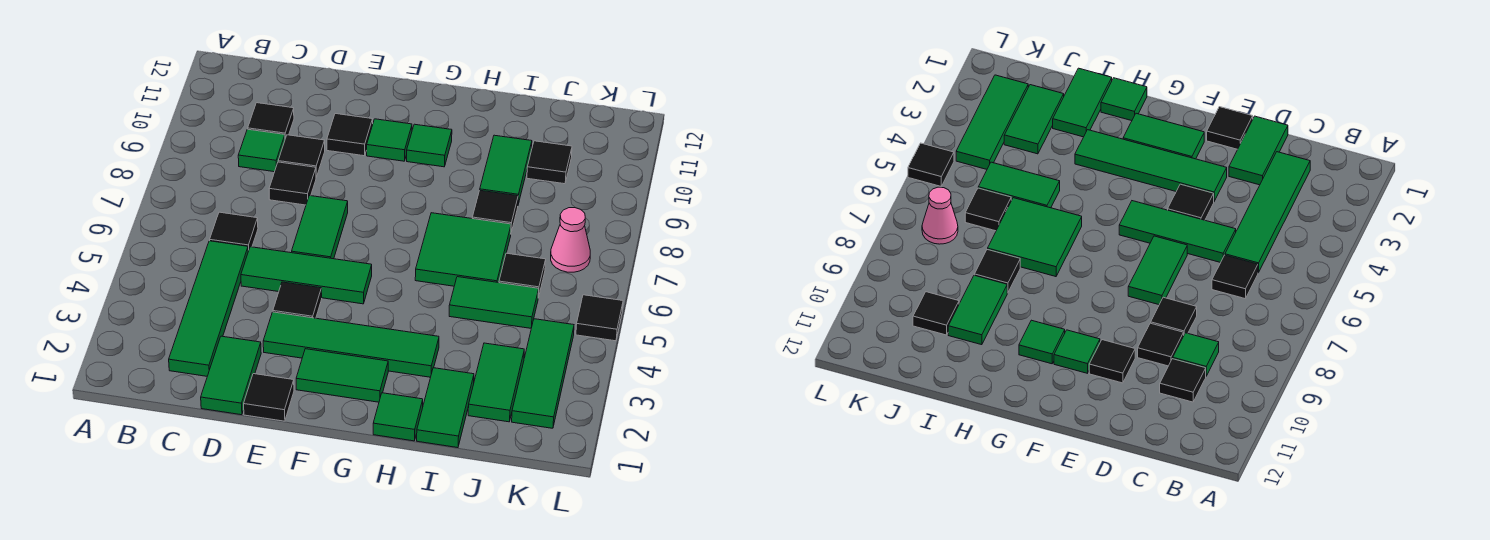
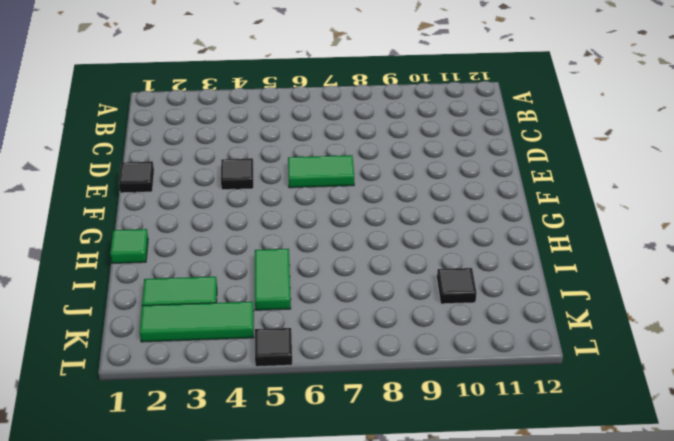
none -> green 1x4 tile [169,241,248,376]
none -> black 1x1 tile [210,212,258,251]
none -> green 1x1 tile [238,129,285,172]

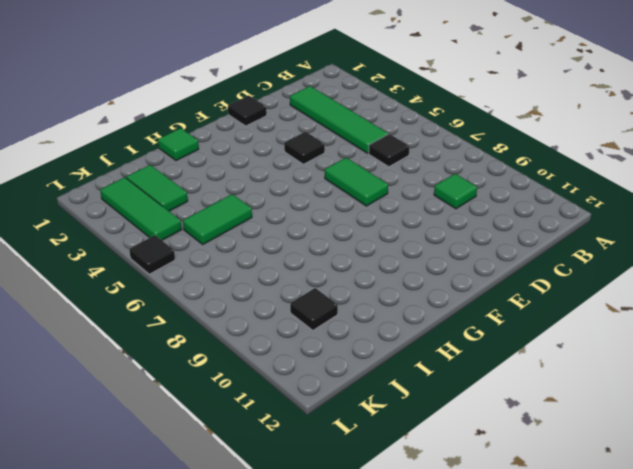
none -> black 1x1 tile [248,103,294,138]
none -> green 1x2 tile [201,336,261,415]
none -> green 1x3 tile [241,247,372,304]

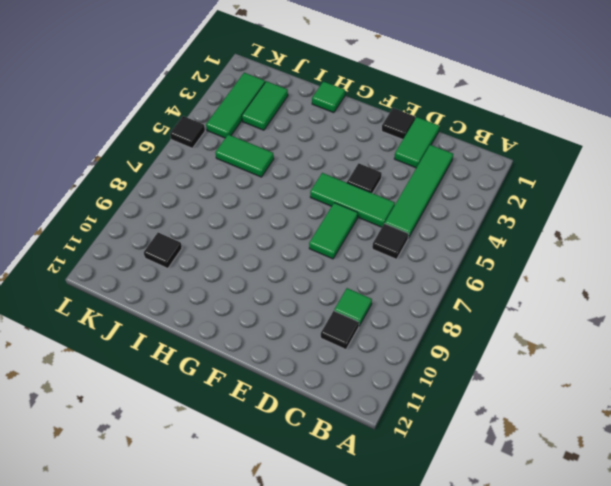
none -> black 1x1 tile [269,162,316,205]
none -> black 1x1 tile [278,135,325,177]
none -> green 1x4 tile [263,312,439,377]

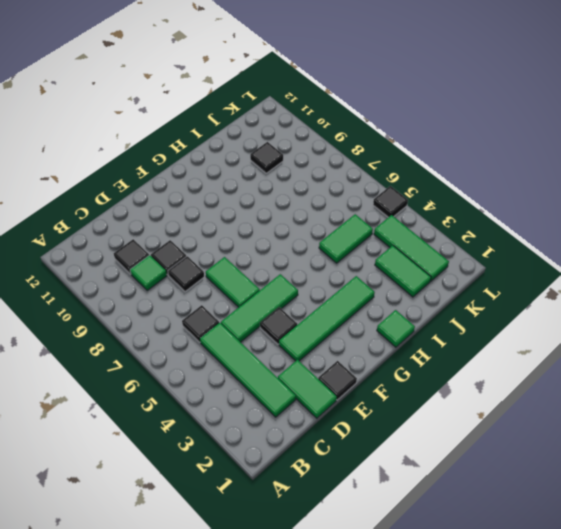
none -> black 1x1 tile [327,114,373,156]
none -> green 1x2 tile [296,349,388,402]
none -> green 1x1 tile [367,119,412,161]

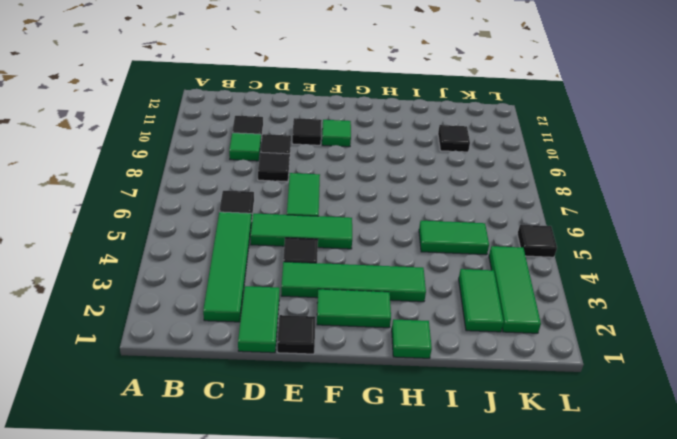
none -> green 1x1 tile [407,124,452,167]
none -> green 2x2 tile [415,213,511,286]
none -> green 1x2 tile [417,368,474,448]

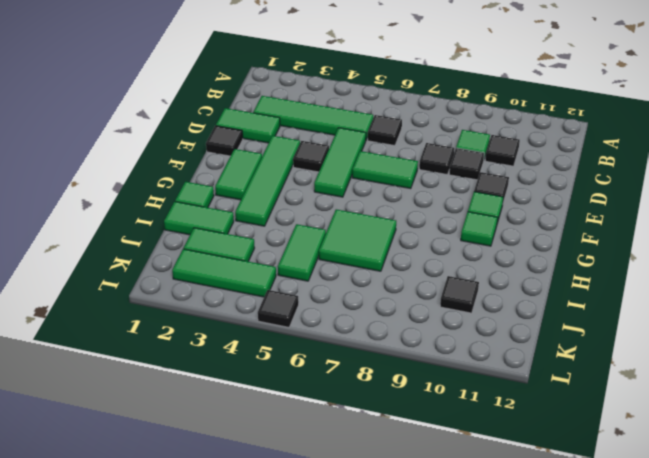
none -> black 1x1 tile [472,190,518,232]
none -> green 1x2 tile [480,135,532,204]
none -> black 1x1 tile [499,253,546,297]

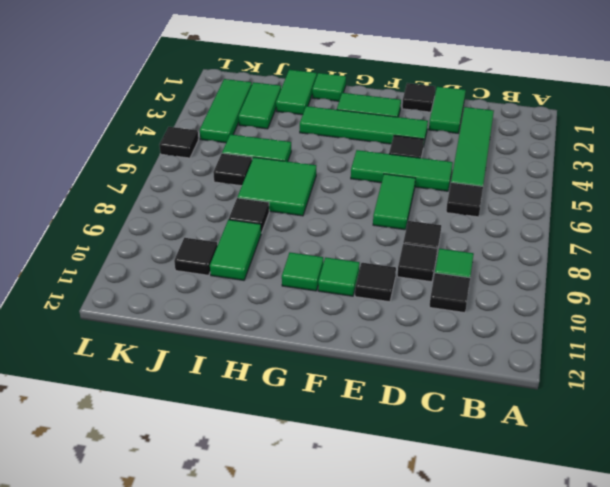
none -> pink 1x1 cone [551,208,590,272]

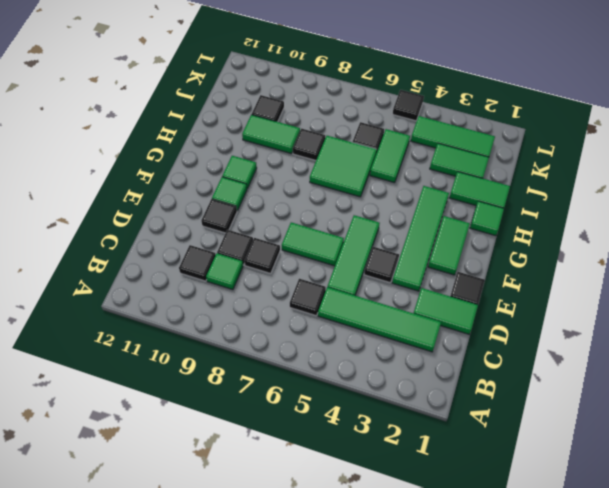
none -> pink 1x1 cone [551,208,590,272]

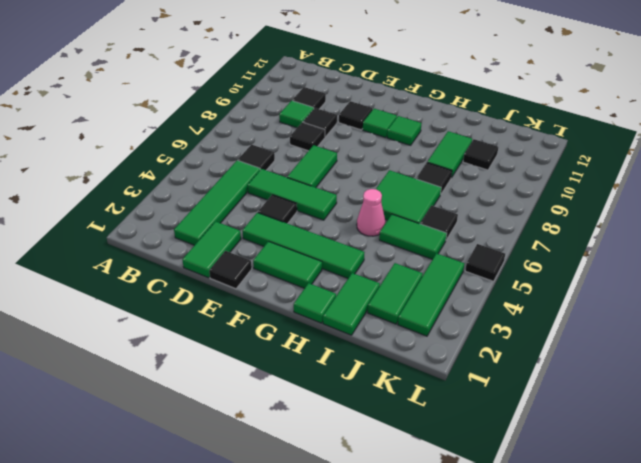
pink 1x1 cone [357,189,385,236] -> pink 1x1 cone moved to [551,208,590,272]

